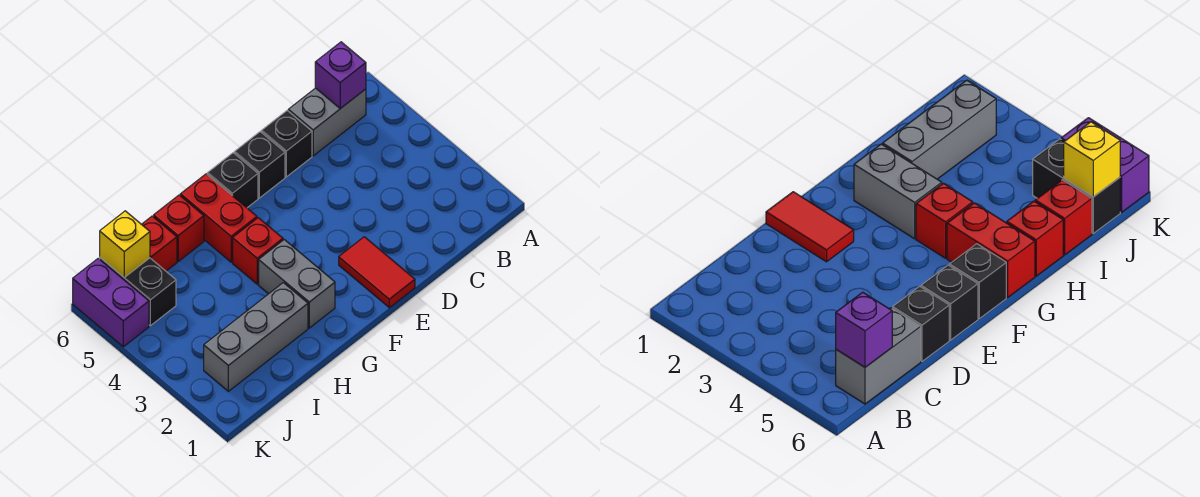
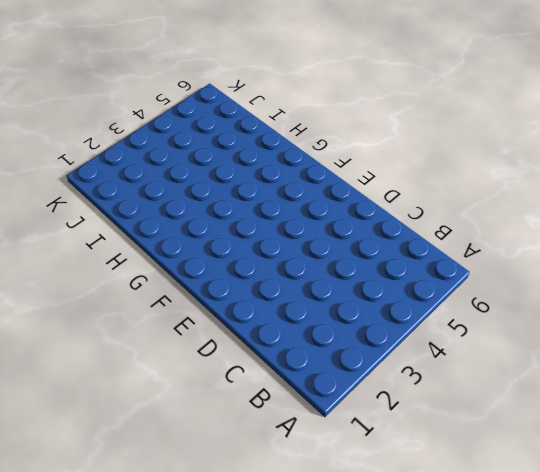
none -> grey 1x2 brick [288,88,366,156]
none -> black 1x1 brick [261,111,312,177]
none -> red 1x2 tile [339,237,415,308]

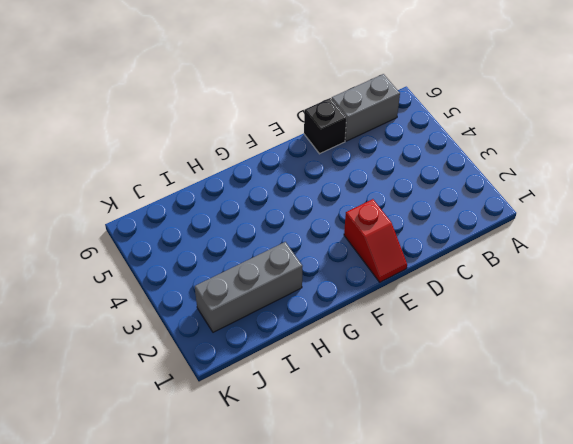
red 1x2 slope [344,199,407,282] -> red 1x2 tile [339,237,415,308]
none -> black 1x1 brick [234,132,285,198]
none -> black 1x1 brick [207,153,258,208]
none -> grey 1x2 brick [259,240,335,328]

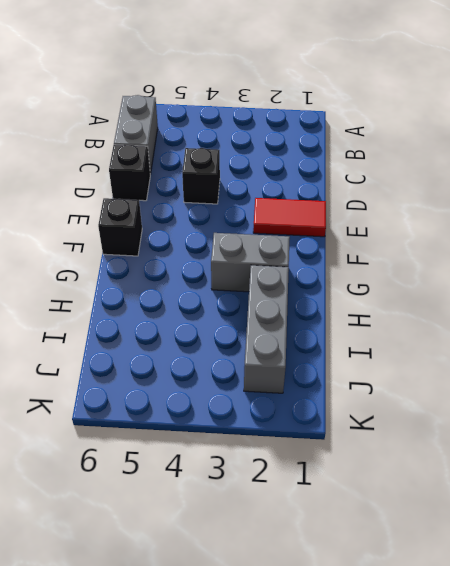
black 1x1 brick [182,148,220,204] -> black 1x1 brick moved to [234,132,285,198]
none -> red 1x1 brick [233,218,283,284]
none -> red 1x2 brick [180,174,257,262]
none -> red 1x1 brick [154,195,204,261]

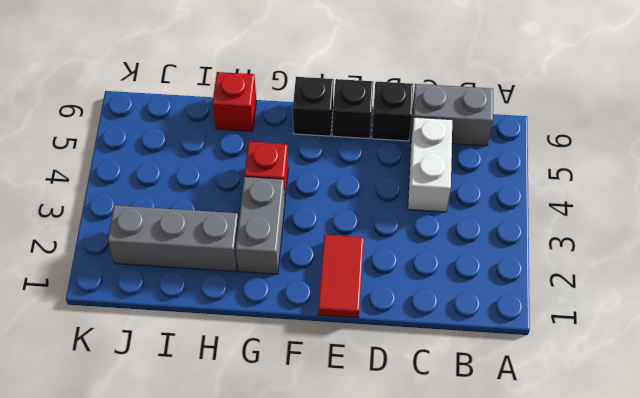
white 1x2 brick [408,117,452,212] -> none
none -> red 1x2 brick [180,174,257,262]
none -> red 1x1 brick [142,216,177,271]
none -> black 1x2 brick [100,258,176,326]

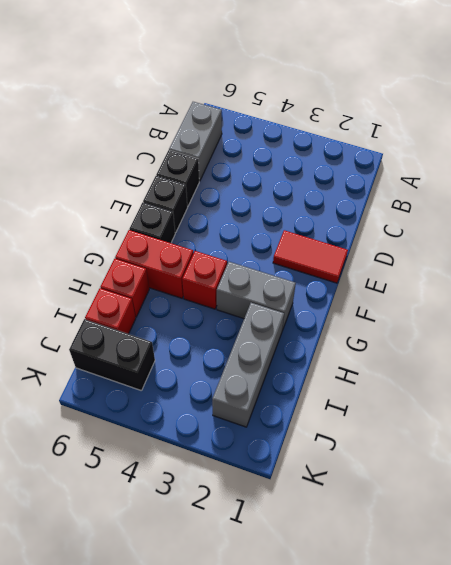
none -> purple 1x2 brick [73,258,149,347]
none -> purple 1x1 brick [315,42,366,108]
none -> yellow 1x1 brick [100,211,150,277]

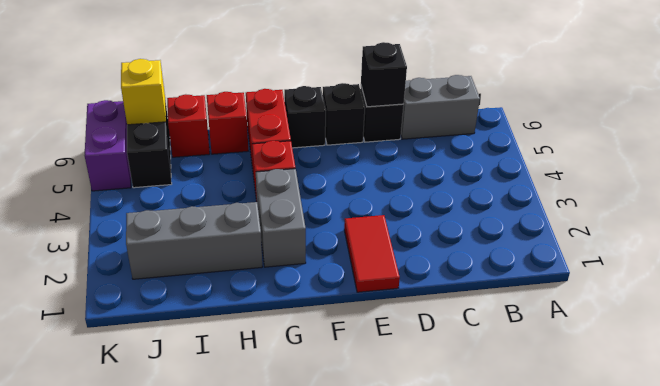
black 1x1 brick [361,42,407,107] -> none
none -> purple 1x1 brick [315,42,366,108]

